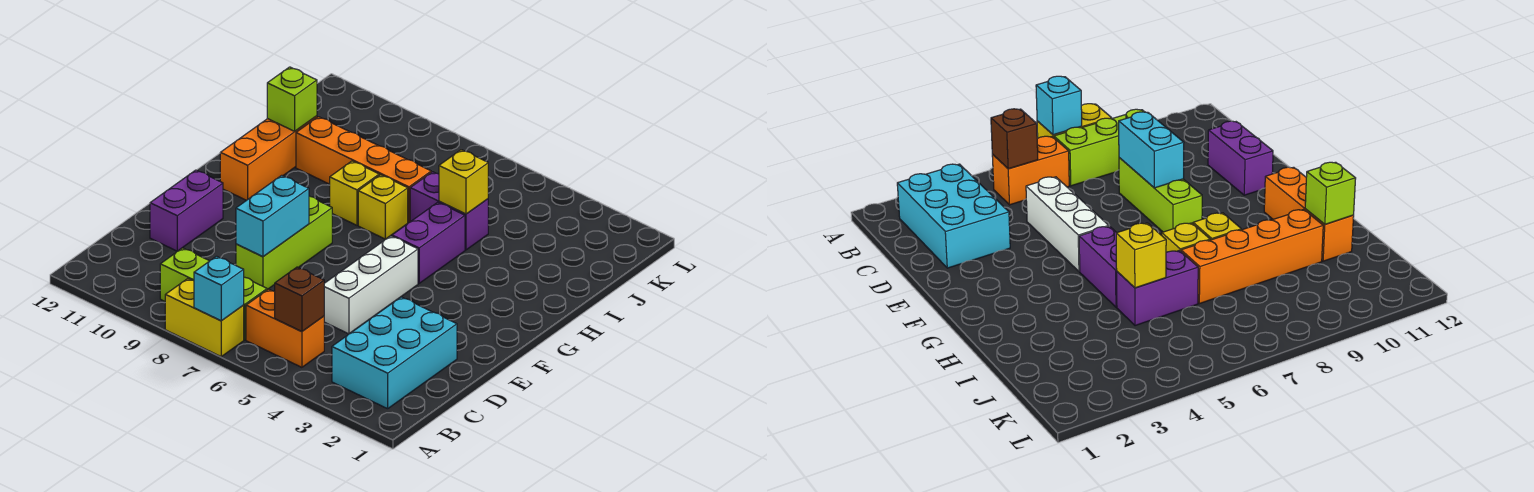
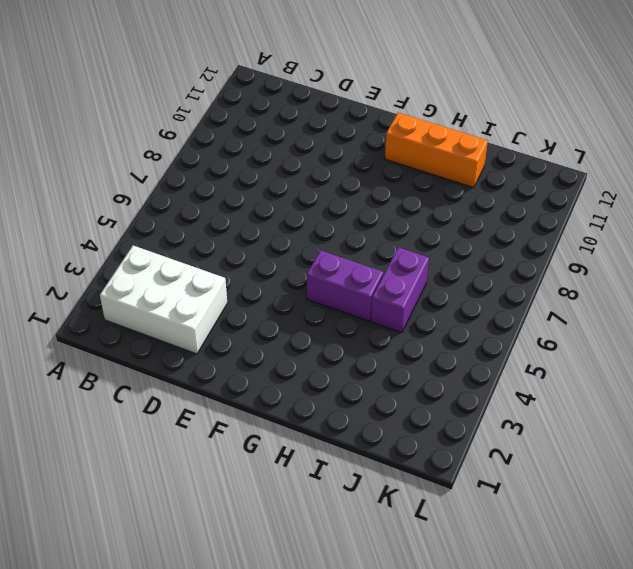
white 2x3 brick [100,246,227,354] -> cyan 2x3 brick [332,297,457,409]
none -> yellow 1x2 brick [165,279,244,356]
none -> orange 1x2 brick [246,289,324,367]
none -> lime 1x3 brick [160,248,267,340]

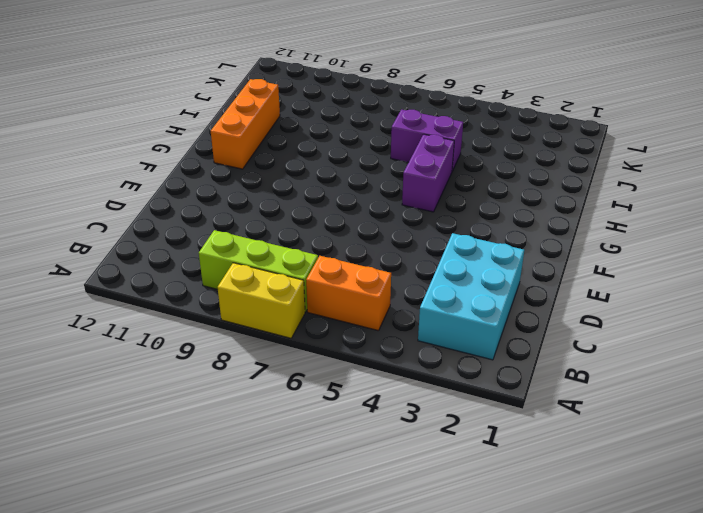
none -> white 1x3 brick [324,236,418,334]
none -> lime 1x3 brick [236,196,332,290]
none -> purple 1x2 brick [150,170,223,251]

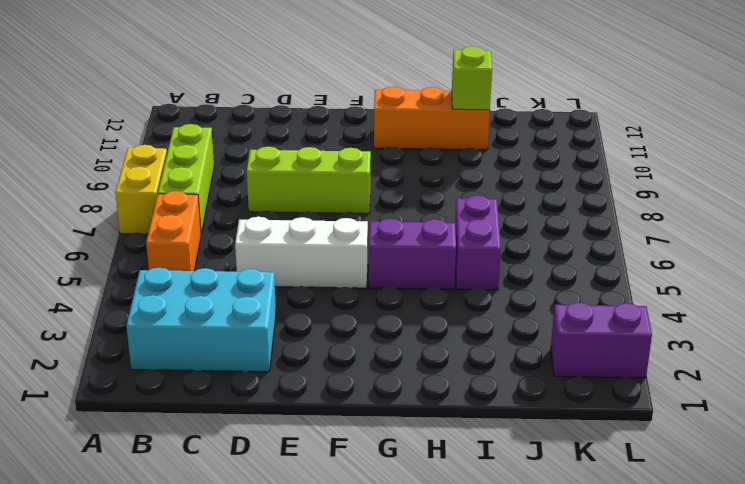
purple 1x2 brick [551,302,652,378] -> purple 1x2 brick moved to [150,170,223,251]
none -> yellow 1x1 brick [358,175,408,239]
none -> yellow 1x1 brick [330,161,379,225]
none -> orange 1x4 brick [296,117,431,222]

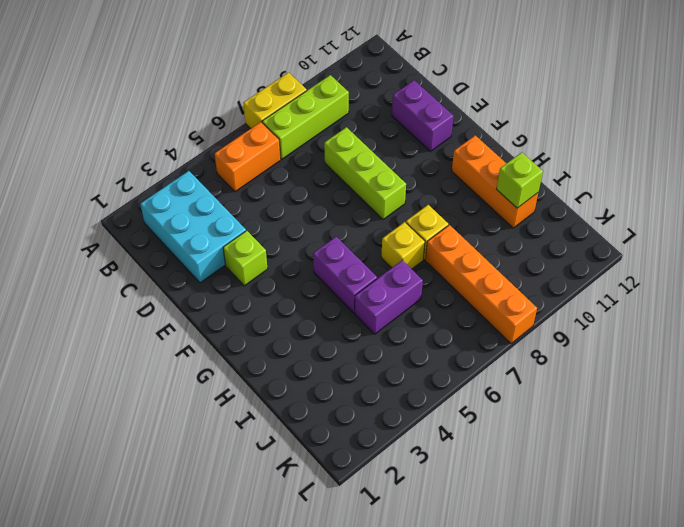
lime 1x1 brick [223,231,267,286] -> none
orange 1x4 brick [425,225,537,343] -> orange 1x4 brick turned to [296,117,431,222]
none -> white 1x3 brick [324,236,418,334]
none -> cyan 1x1 brick [194,256,244,321]
none -> brown 1x1 brick [275,267,324,332]

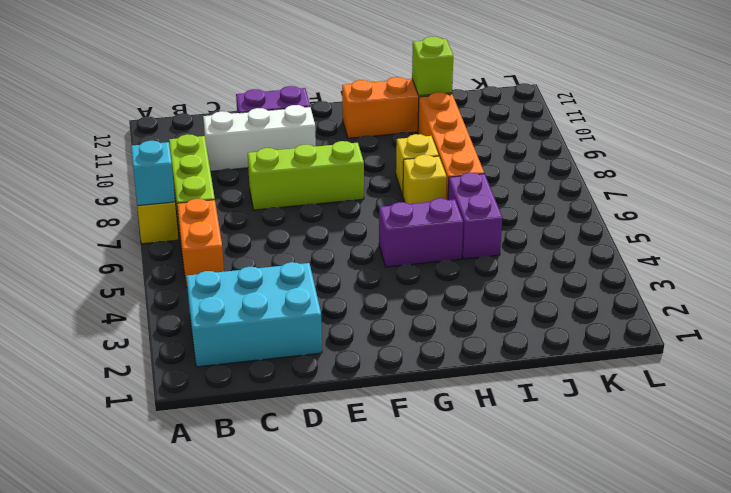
white 1x3 brick [203,105,316,171] -> white 1x3 brick moved to [324,236,418,334]
none -> brown 1x1 brick [275,267,324,332]
none -> cyan 1x2 brick [236,175,309,257]
none -> yellow 1x1 brick [439,150,488,214]

